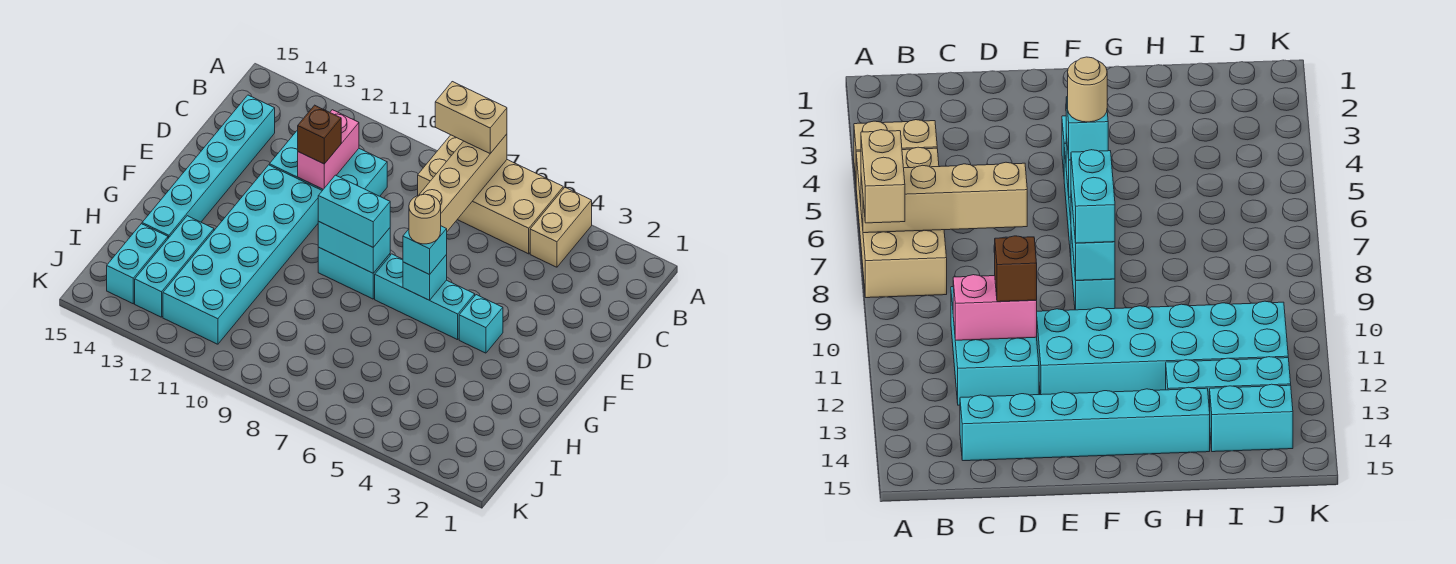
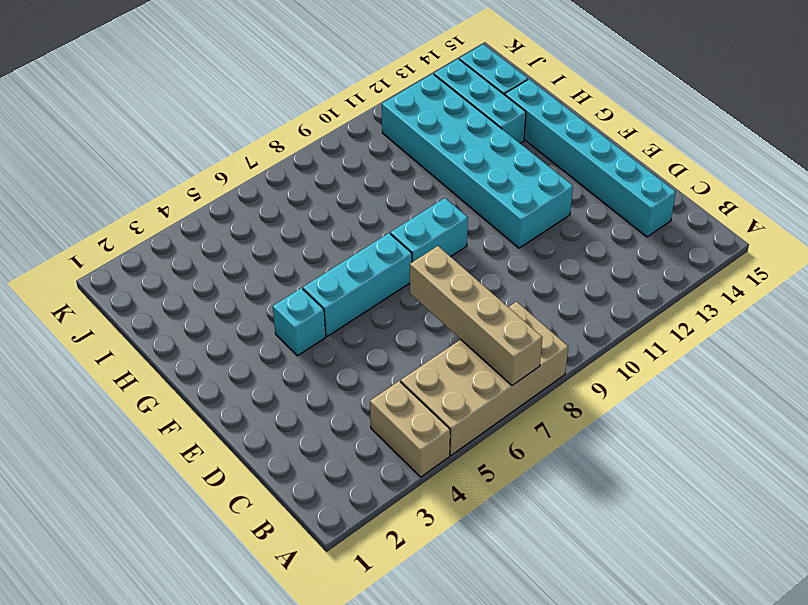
none -> cyan 2x3 brick [269,130,387,196]
none -> pink 1x2 brick [298,110,359,189]
none -> cyan 1x1 brick [403,255,447,300]

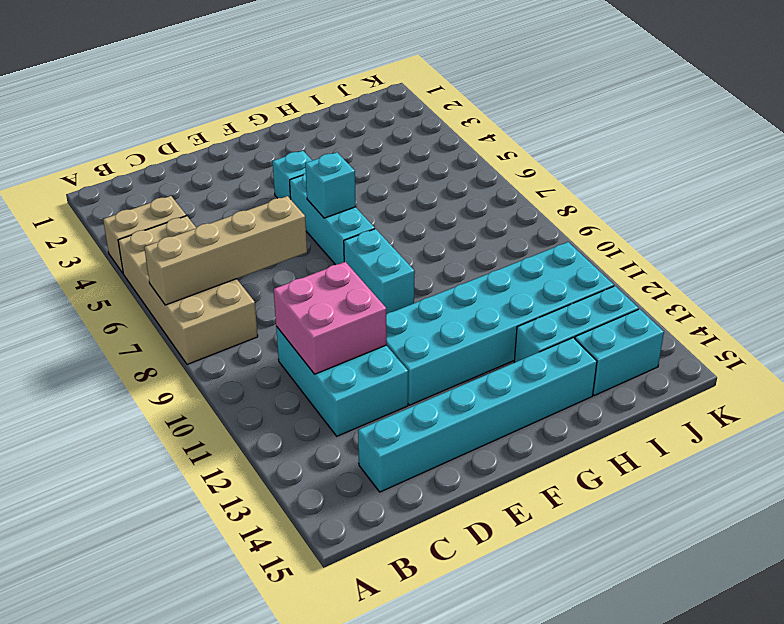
pink 2x2 brick [274,262,387,374] -> pink 1x2 brick [298,110,359,189]
none -> cyan 1x2 brick [318,221,390,273]
none -> tan 1x2 brick [435,82,507,153]
none -> brown 1x1 brick [298,105,341,164]

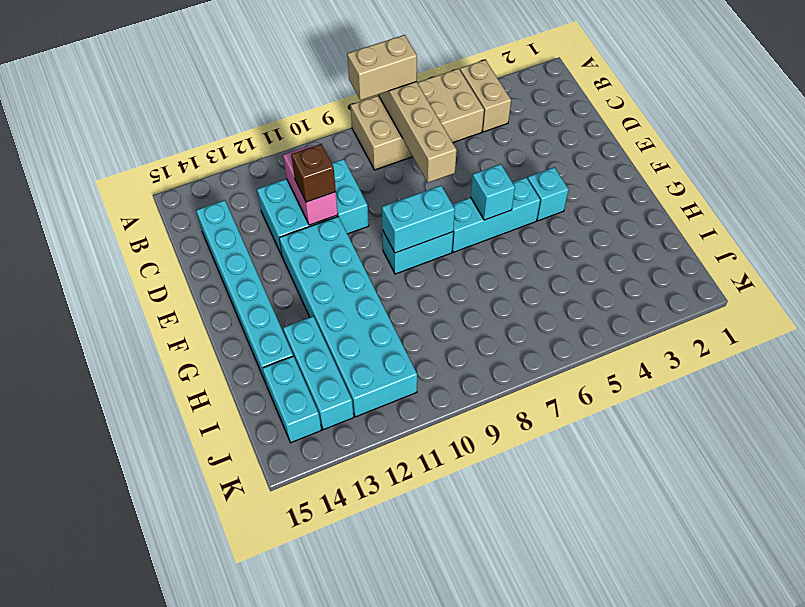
none -> cyan 1x1 brick [403,226,447,275]
none -> cyan 1x2 brick [318,175,390,247]
none -> tan 1x1 round brick [409,194,441,244]

